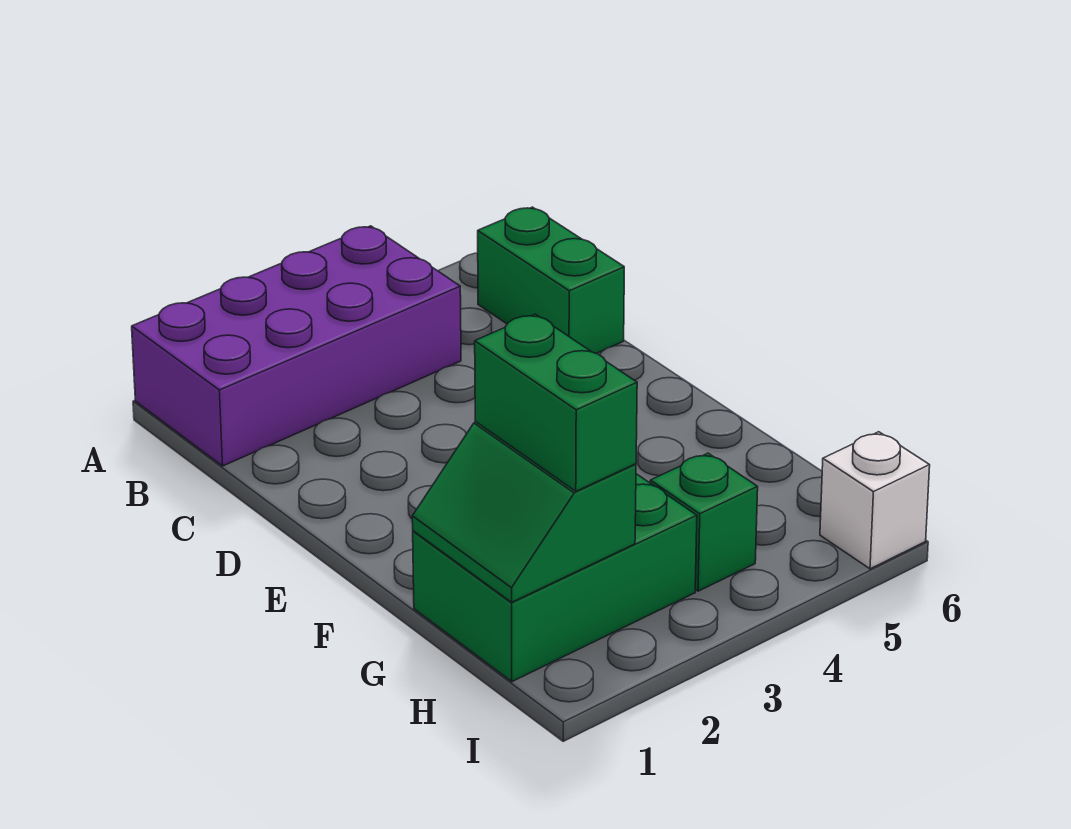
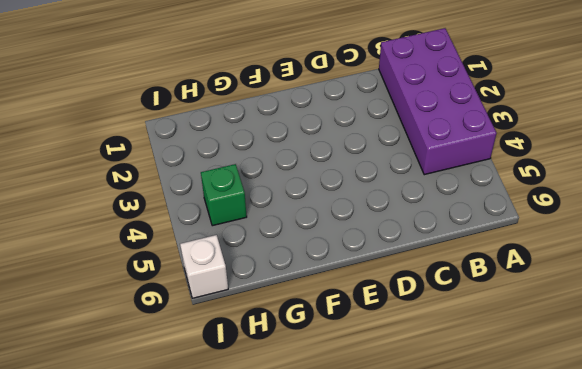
none -> green 1x2 brick [478,207,624,354]
none -> green 2x3 brick [413,474,697,682]

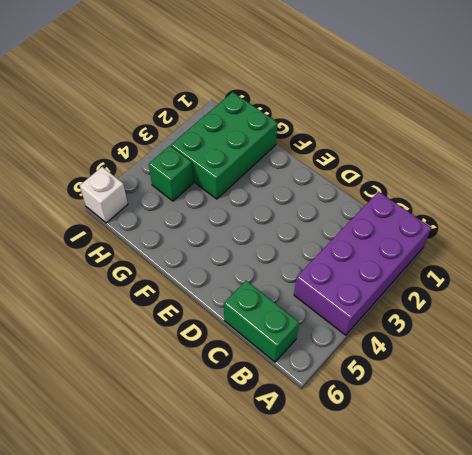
none -> green 2x2 slope [412,422,636,602]
none -> green 1x2 brick [475,314,637,491]

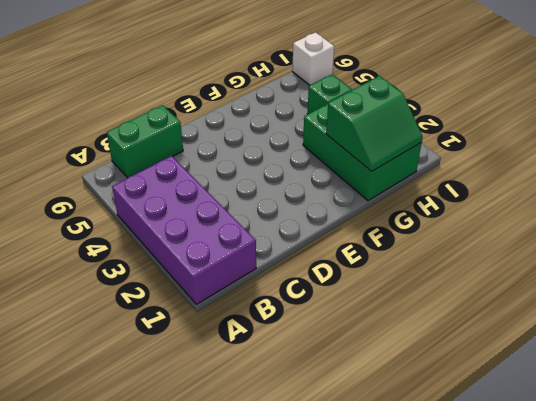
none -> green 1x2 brick [475,314,637,491]

